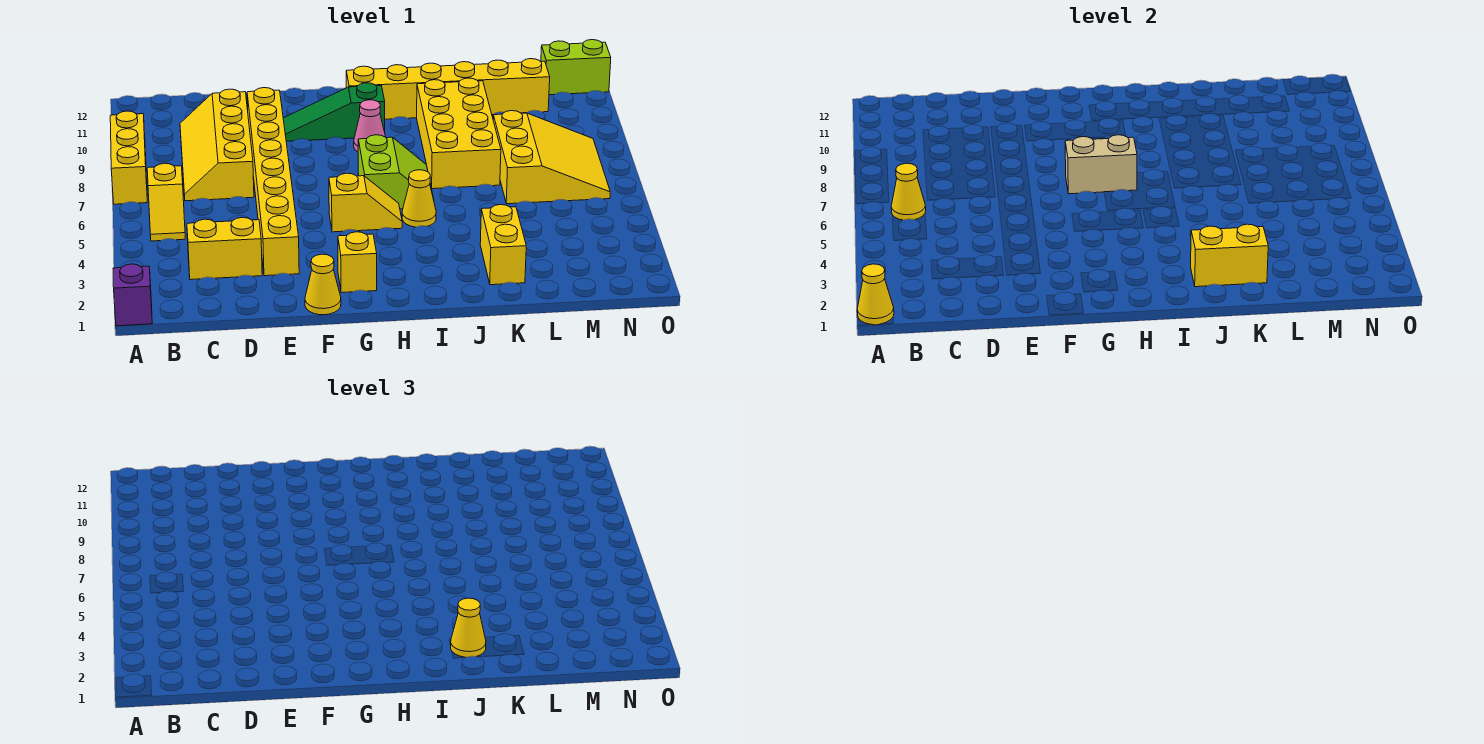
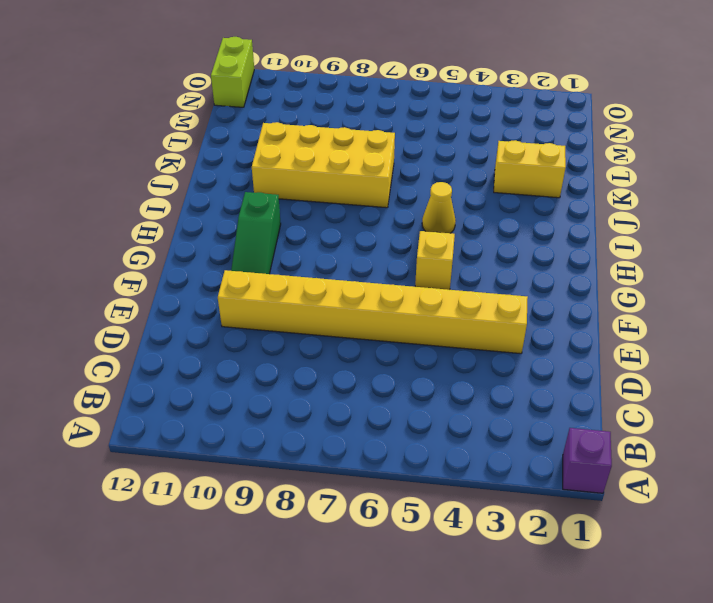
none -> yellow 1x3 brick [110,111,147,204]
none -> yellow 1x2 slope [147,163,185,241]
none -> yellow 1x2 brick [187,218,262,280]

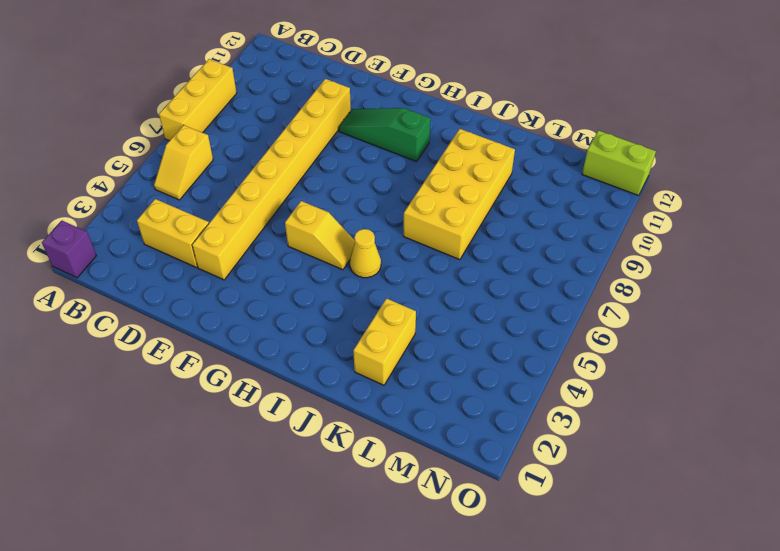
none -> yellow 2x4 slope [180,89,254,201]
none -> yellow 1x1 cone [305,254,341,315]
none -> yellow 1x1 brick [338,232,377,293]

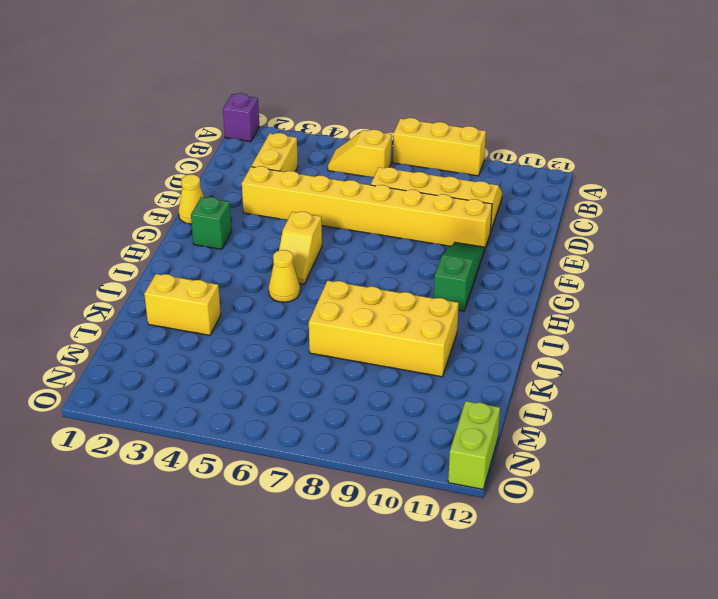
green 1x1 brick [191,197,232,249] -> yellow 1x1 brick [338,232,377,293]
none -> lime 2x2 slope [358,135,434,209]
none -> pink 1x1 cone [354,100,386,152]
none -> yellow 1x6 brick [346,59,550,119]

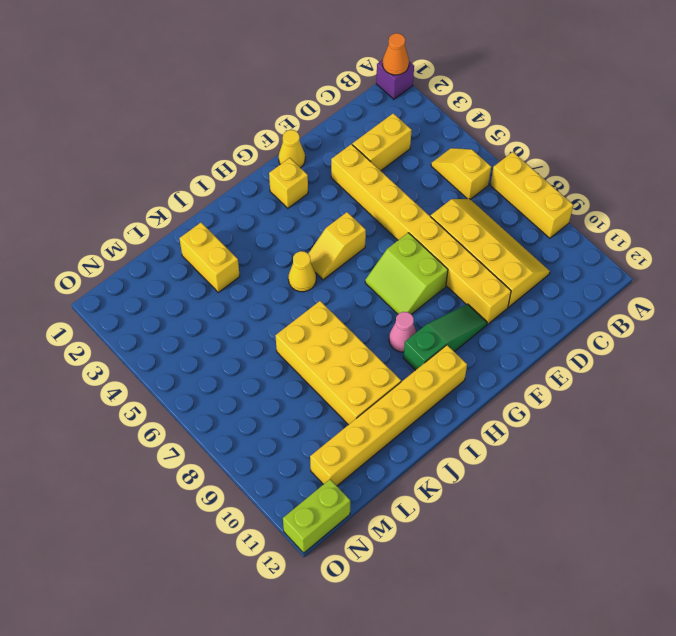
orange 1x1 cone [383,33,409,75] -> yellow 1x1 cone [857,264,894,325]
lime 2x2 slope [365,233,448,314] -> lime 2x2 slope moved to [358,135,434,209]
none -> yellow 3x3 slope [493,111,610,204]
none -> yellow 1x1 cone [891,163,926,220]
none -> tan 1x2 brick [1065,135,1137,194]

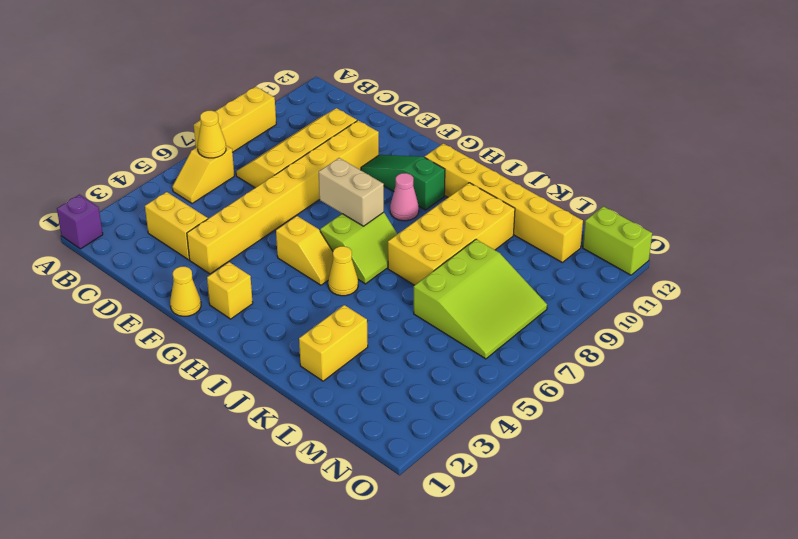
lime 3x3 slope [414,239,547,359] -> yellow 3x3 slope [493,111,610,204]
none -> yellow 1x1 cone [857,264,894,325]
none -> yellow 1x2 brick [1191,224,1268,287]
none -> yellow 1x1 cone [451,598,486,657]

